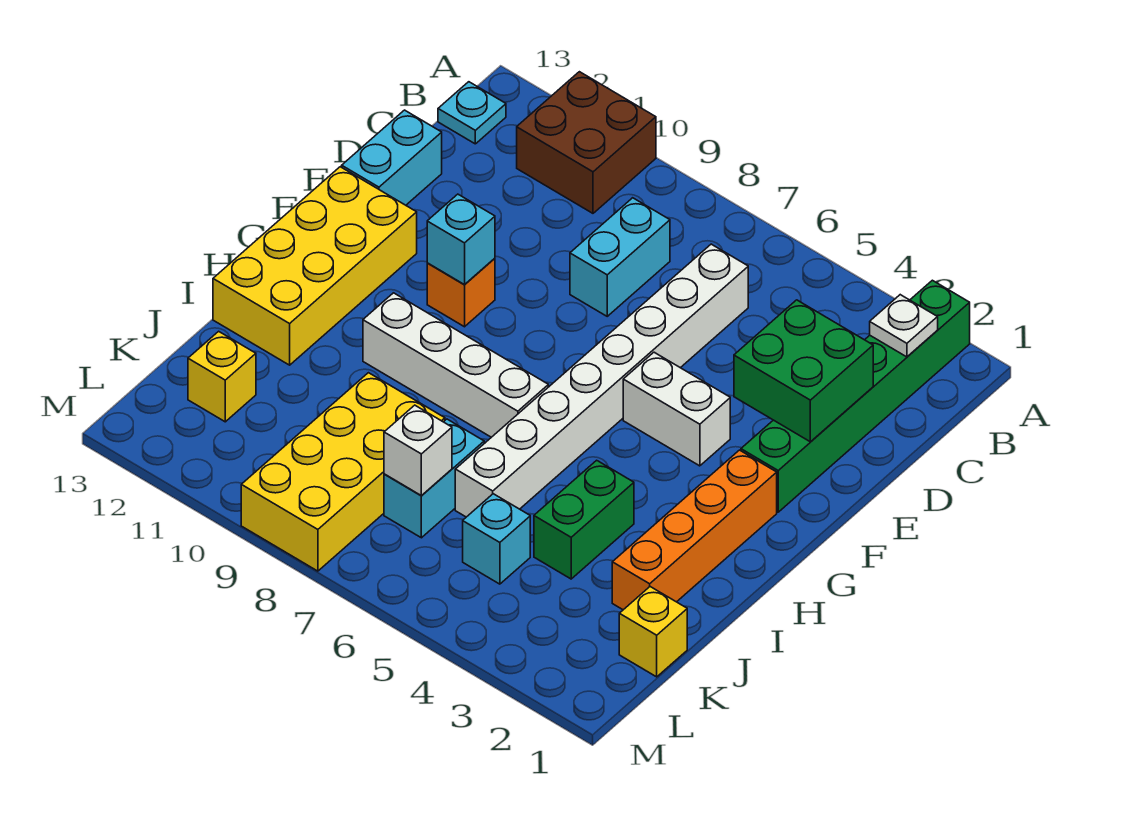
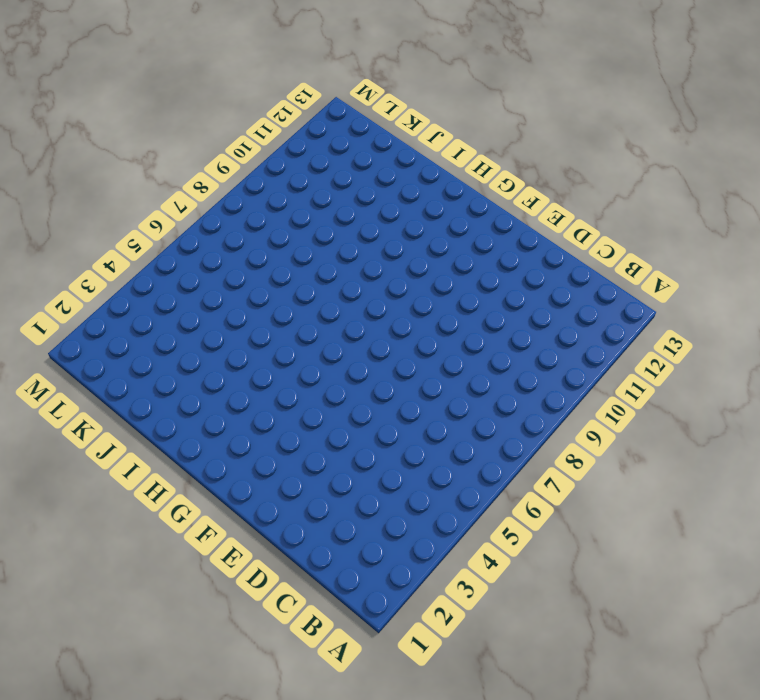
none -> green 1x6 brick [741,280,970,512]
none -> brown 2x2 brick [517,72,656,213]
none -> cyan 1x1 plate [438,82,506,144]

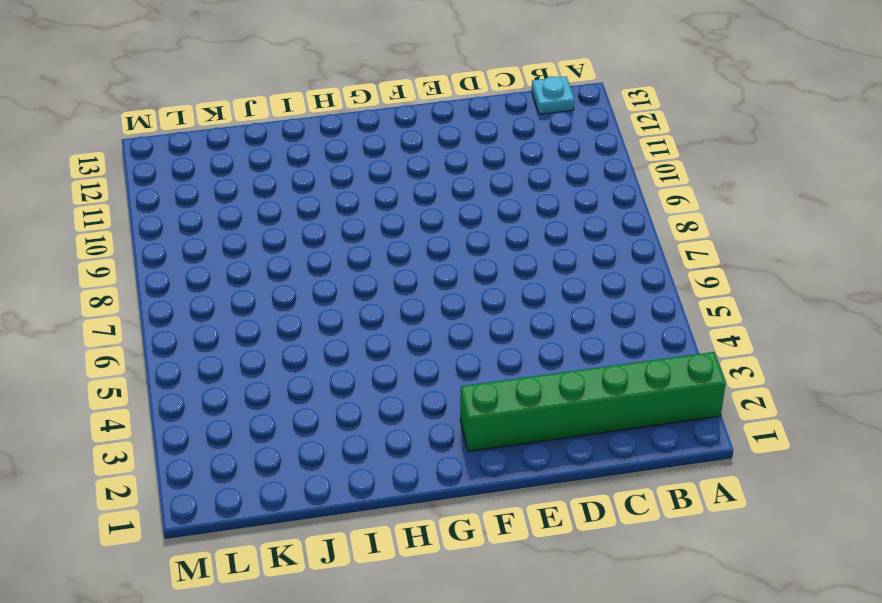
none -> brown 2x2 brick [517,72,656,213]
none -> white 1x8 brick [455,244,748,517]
none -> cyan 1x2 brick [570,198,670,316]

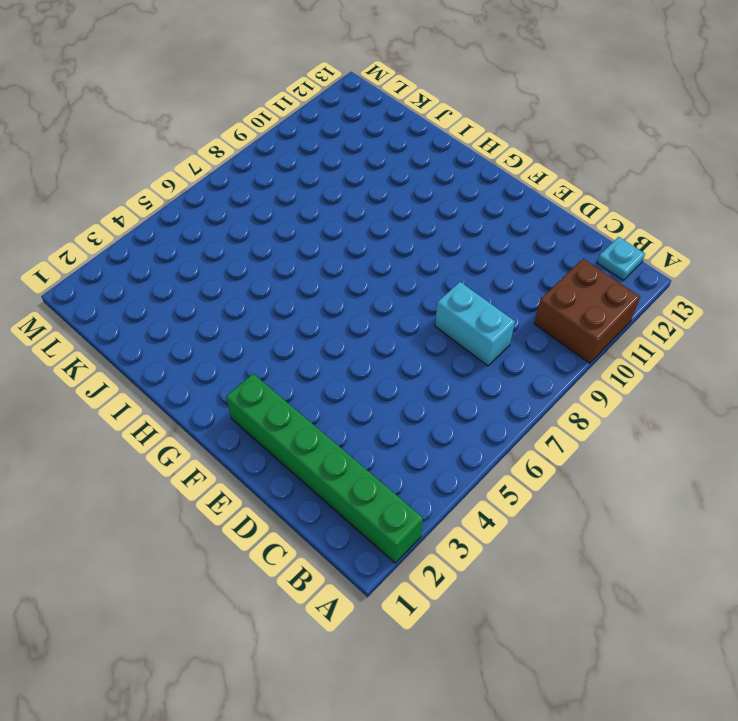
none -> white 1x8 brick [455,244,748,517]
none -> cyan 1x2 brick [342,110,442,205]
none -> white 1x2 brick [623,352,730,466]

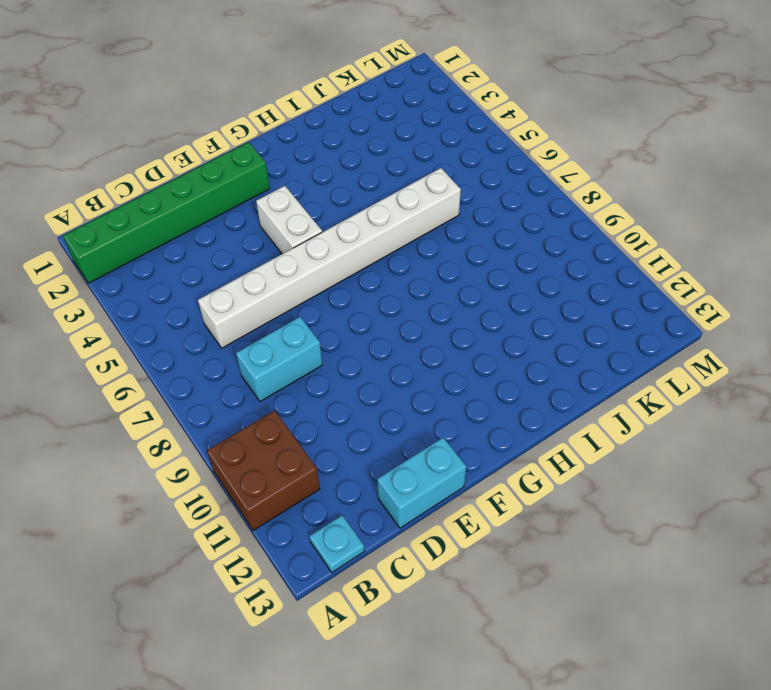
none -> orange 1x1 brick [427,258,495,327]
none -> yellow 2x4 brick [213,167,417,365]
none -> orange 1x4 brick [612,450,777,610]

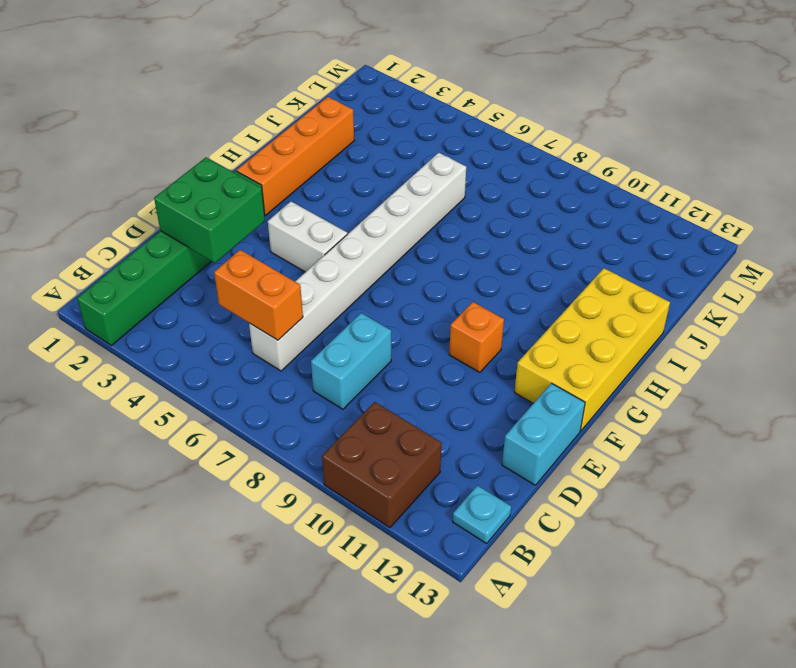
orange 1x2 brick [214,250,303,340] -> none
none -> white 1x4 brick [363,293,548,437]
none -> green 1x2 brick [534,460,634,579]
none -> cyan 1x2 brick [384,419,484,538]

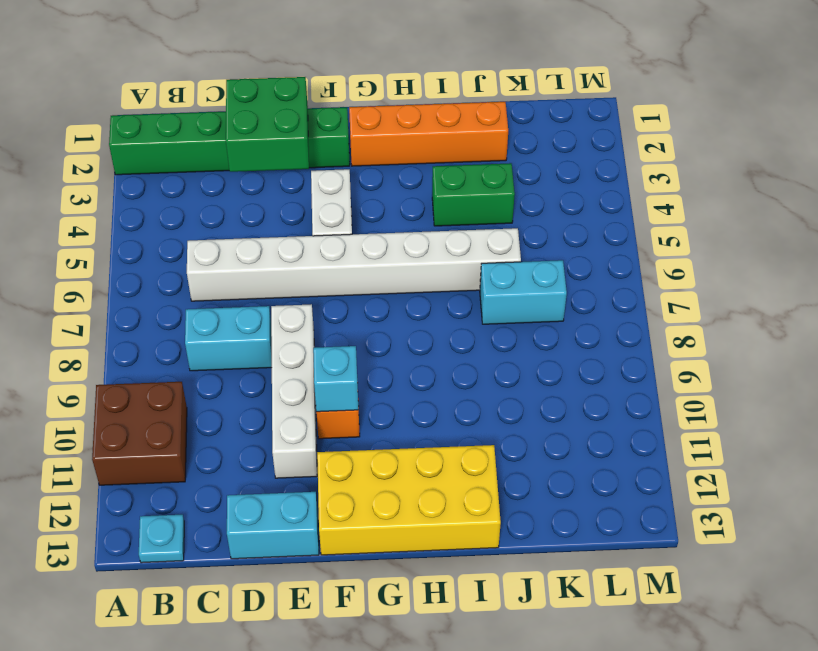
white 1x4 brick [271,304,317,478] -> white 1x4 brick moved to [363,293,548,437]
none -> yellow 2x4 brick [241,373,445,571]
none -> yellow 1x1 brick [619,587,687,677]
none -> cyan 1x1 brick [463,494,530,584]

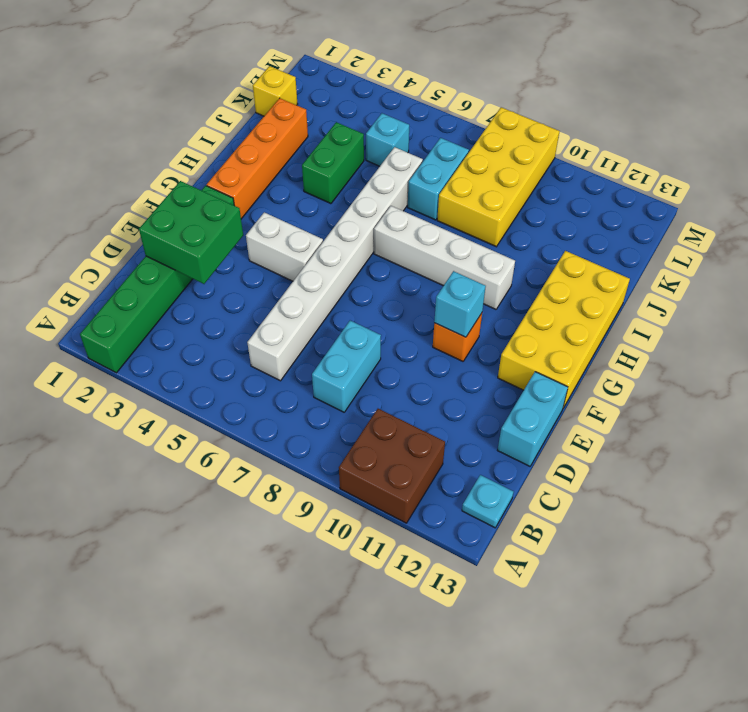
none -> yellow 1x1 brick [188,331,256,422]
none -> white 1x1 plate [870,295,938,357]
none -> white 1x1 brick [384,405,452,495]

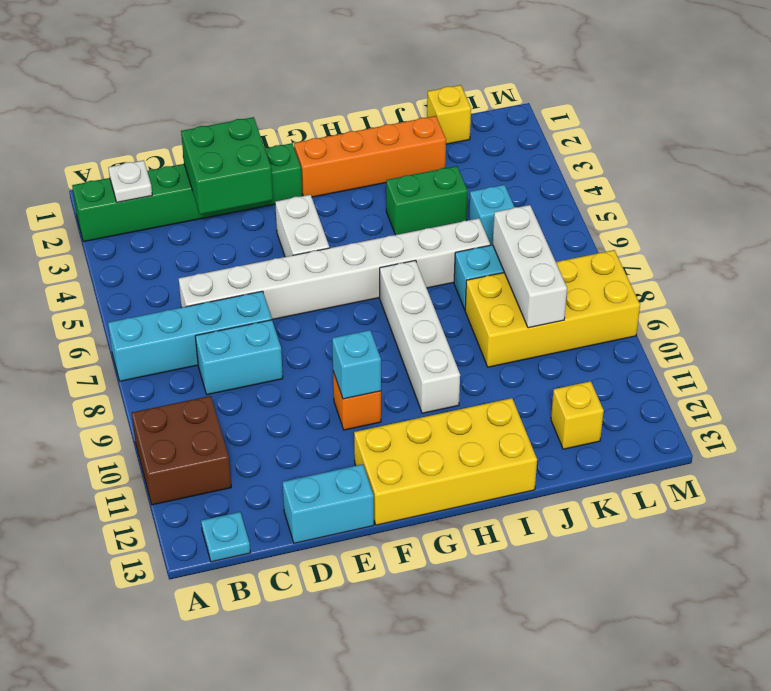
cyan 1x4 brick [108,291,272,381] -> none
white 1x3 brick [493,205,567,328] -> white 1x1 brick [384,405,452,495]

